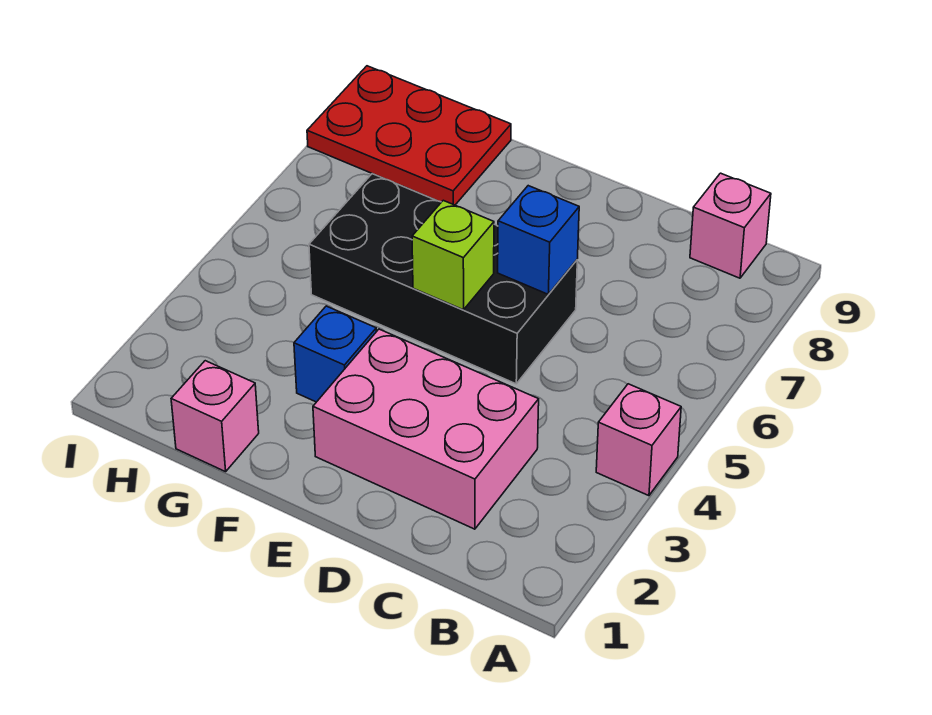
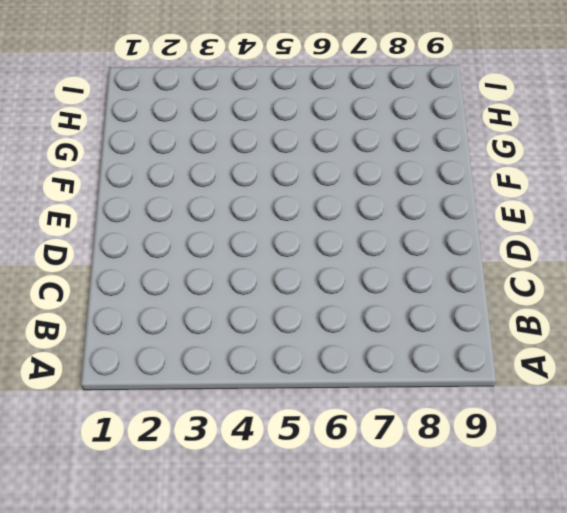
none -> pink 1x1 brick [596,384,681,496]
none -> pink 1x1 brick [690,173,771,278]

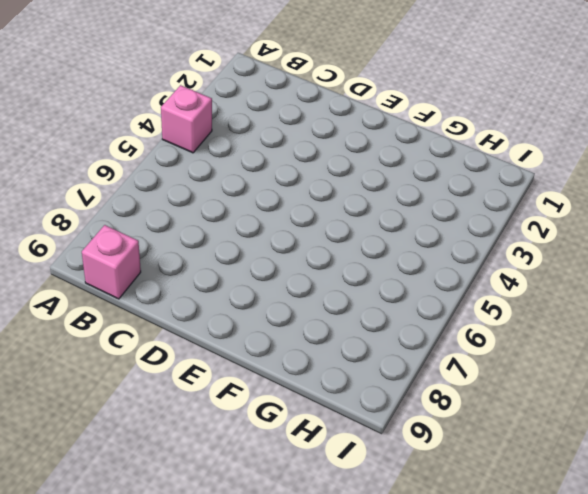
none -> pink 2x3 brick [313,329,539,529]
none -> black 2x4 brick [309,174,577,384]

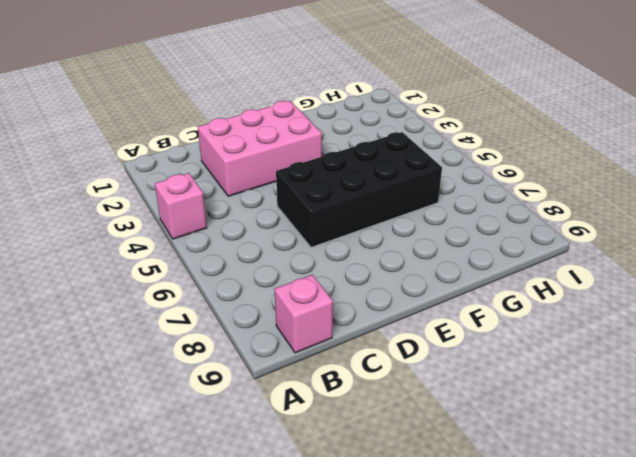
none -> blue 1x1 brick [294,306,376,402]
none -> pink 1x1 brick [171,361,259,472]

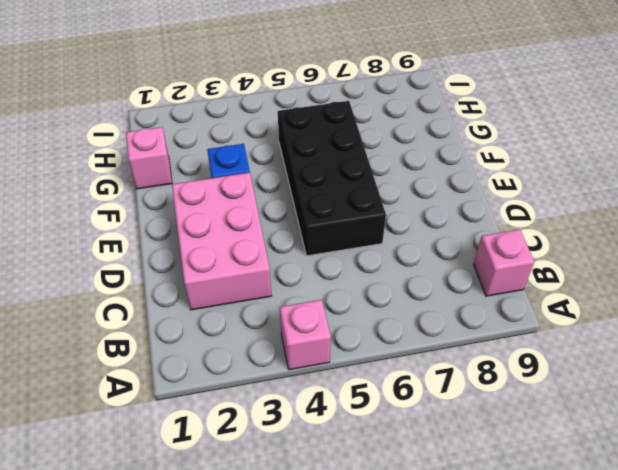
none -> red 2x3 plate [307,66,511,205]
none -> blue 1x1 brick [498,186,579,294]

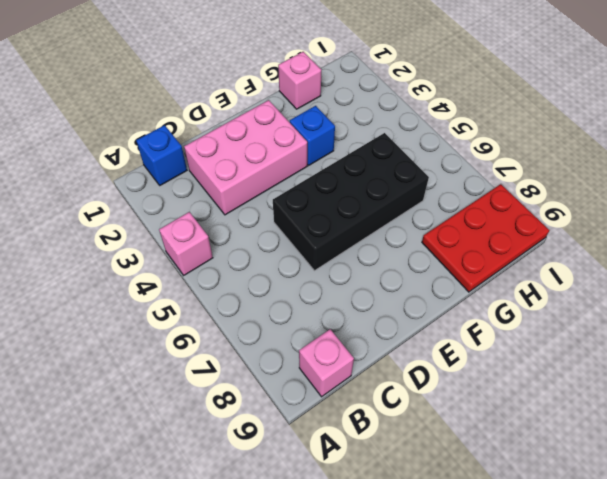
blue 1x1 brick [136,125,187,185] -> blue 1x1 brick moved to [498,186,579,294]
none -> lime 1x1 brick [412,200,494,310]

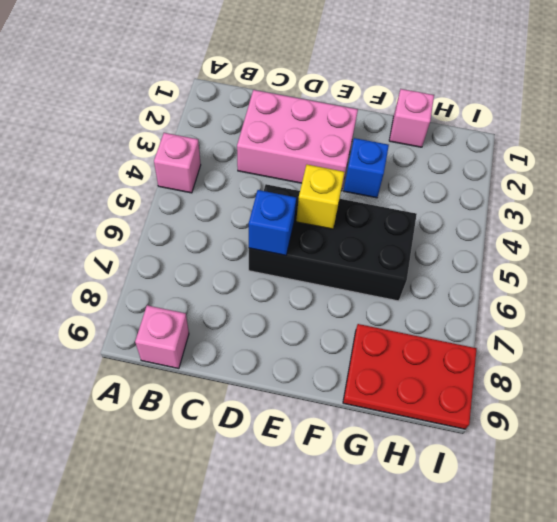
yellow 1x1 brick [296,165,344,229] -> lime 1x1 brick [412,200,494,310]

